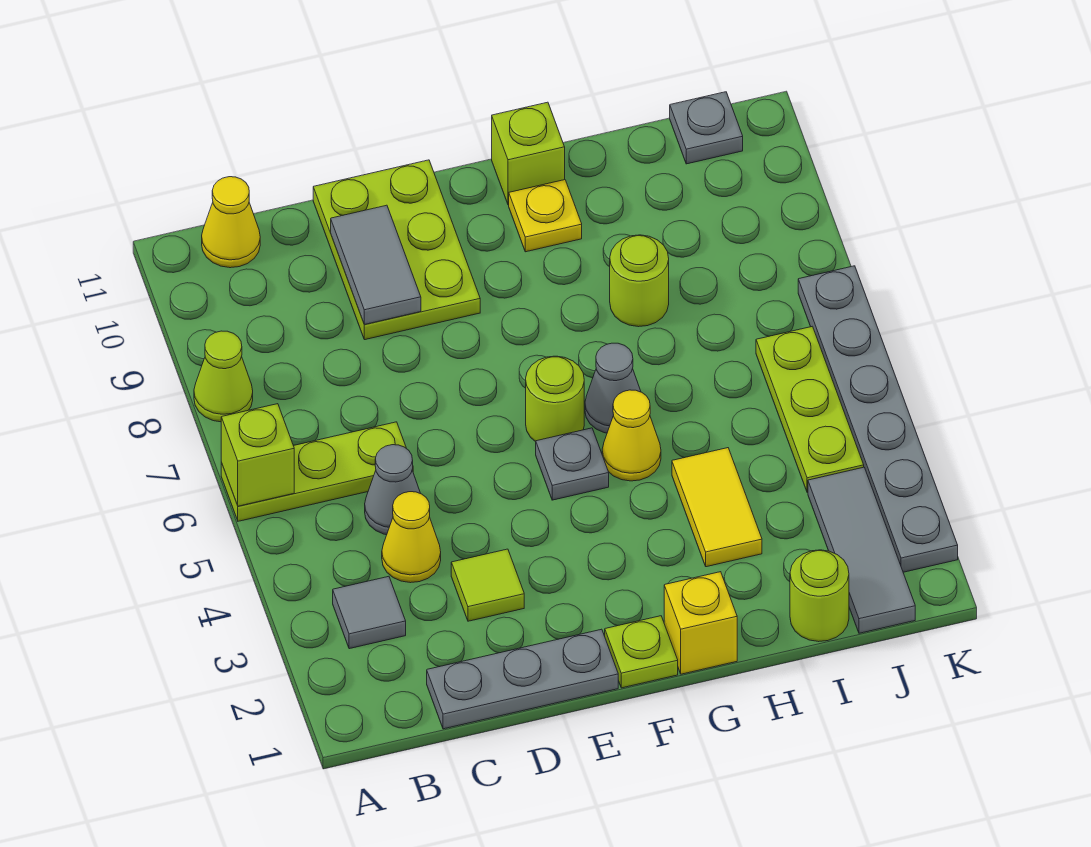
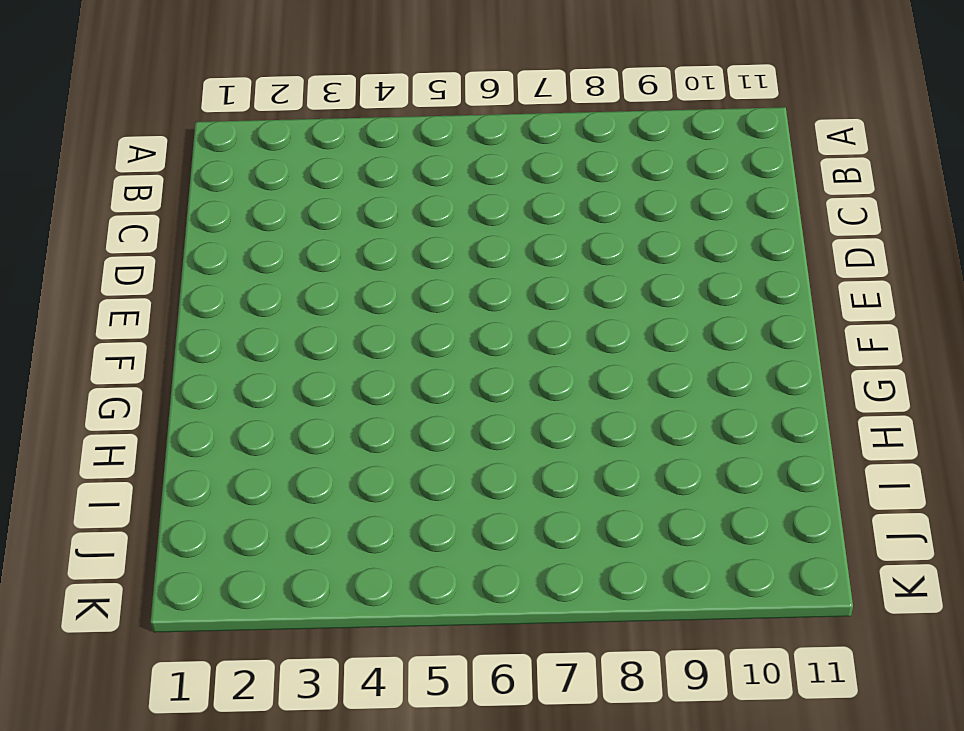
none -> lime 1x3 plate [221,422,413,521]
none -> lime 1x1 cone [194,331,253,422]
none -> grey 1x1 tile [333,576,406,649]

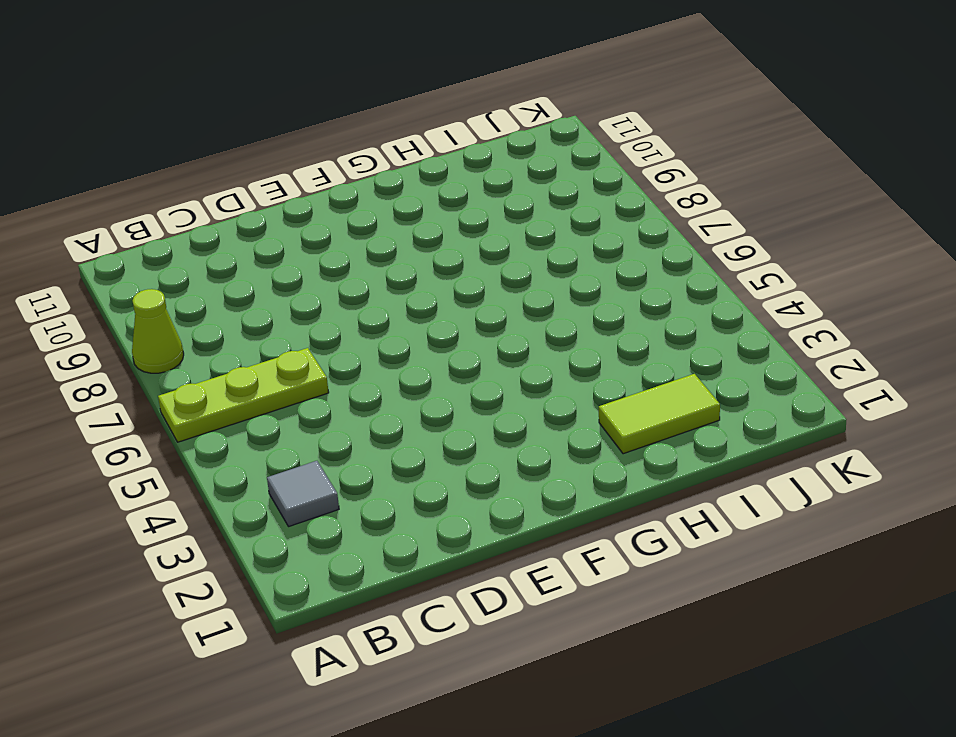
lime 1x2 tile [599,374,720,454] -> none
none -> yellow 1x1 cone [202,177,260,268]
none -> grey 1x3 plate [427,629,618,729]
none -> yellow 1x1 cone [382,492,441,583]

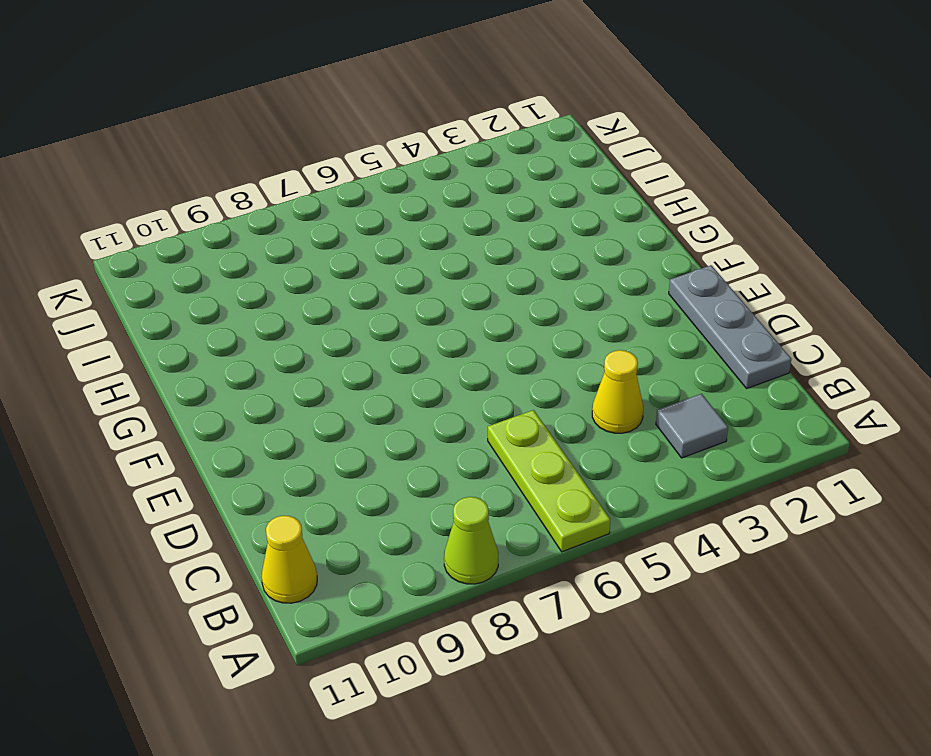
none -> grey 1x1 cone [365,445,421,535]
none -> lime 1x1 tile [451,549,524,621]
none -> lime 2x3 plate [313,160,480,340]

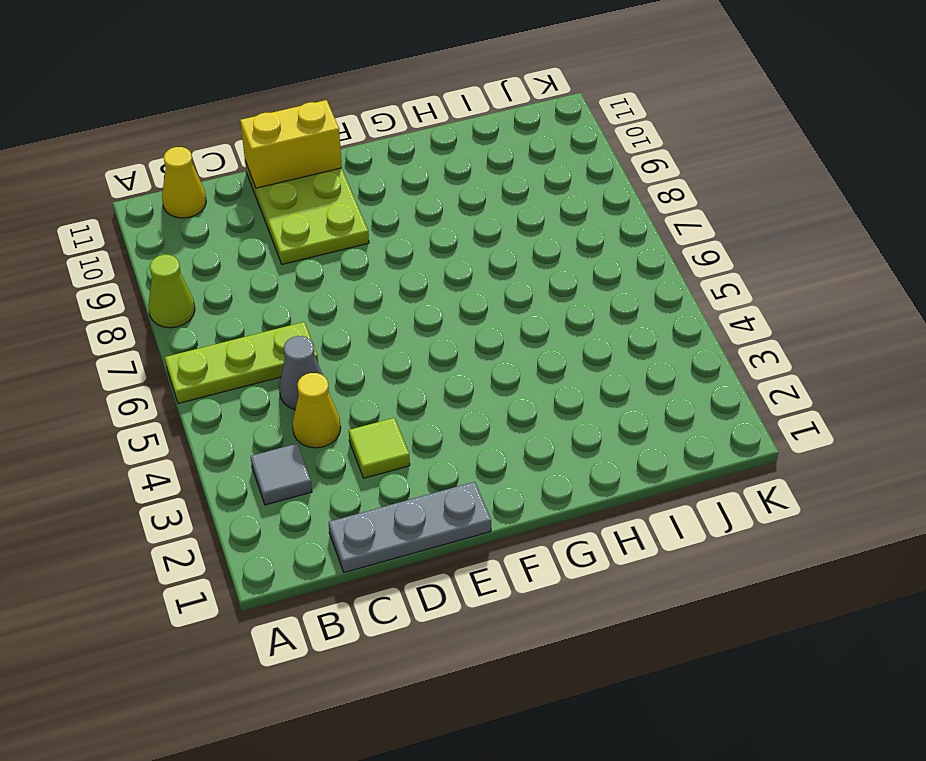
yellow 1x2 brick [240,100,342,188] -> none
none -> lime 1x1 plate [605,616,678,688]
none -> grey 1x1 plate [536,428,609,500]
none -> lime 1x1 round brick [526,356,584,442]

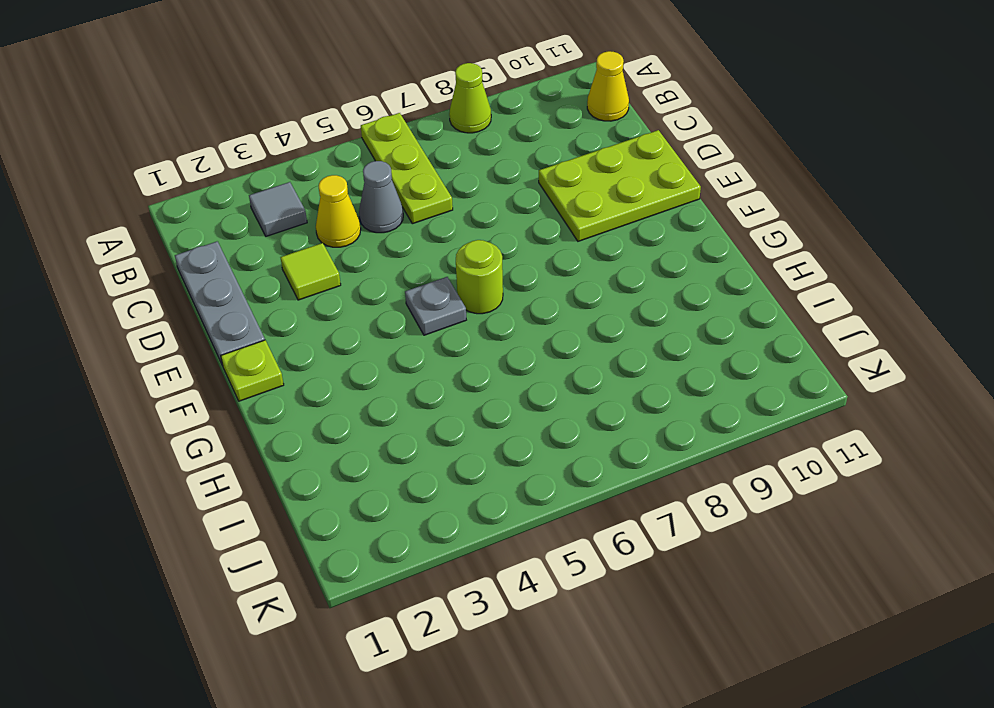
none -> yellow 1x1 brick [664,572,737,674]
none -> yellow 1x1 cone [602,390,661,481]
none -> grey 1x1 cone [585,343,641,433]

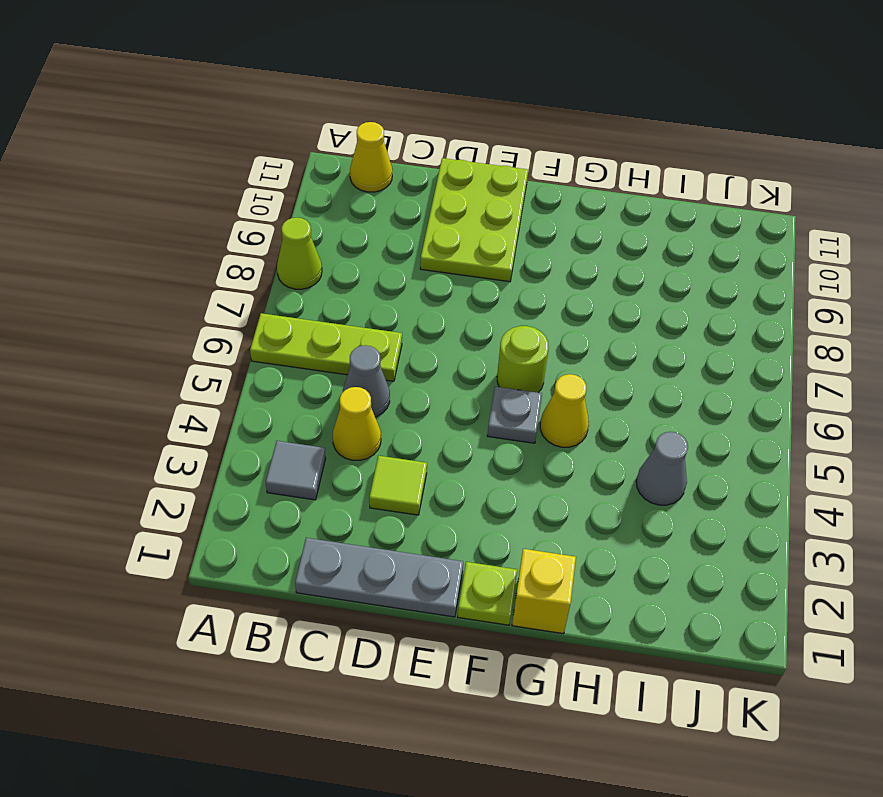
grey 1x1 cone [636,432,688,505] -> grey 1x1 cone moved to [585,343,641,433]
none -> yellow 1x1 plate [509,180,582,252]
none -> lime 1x1 brick [492,102,565,205]
none -> yellow 1x2 tile [672,448,762,567]

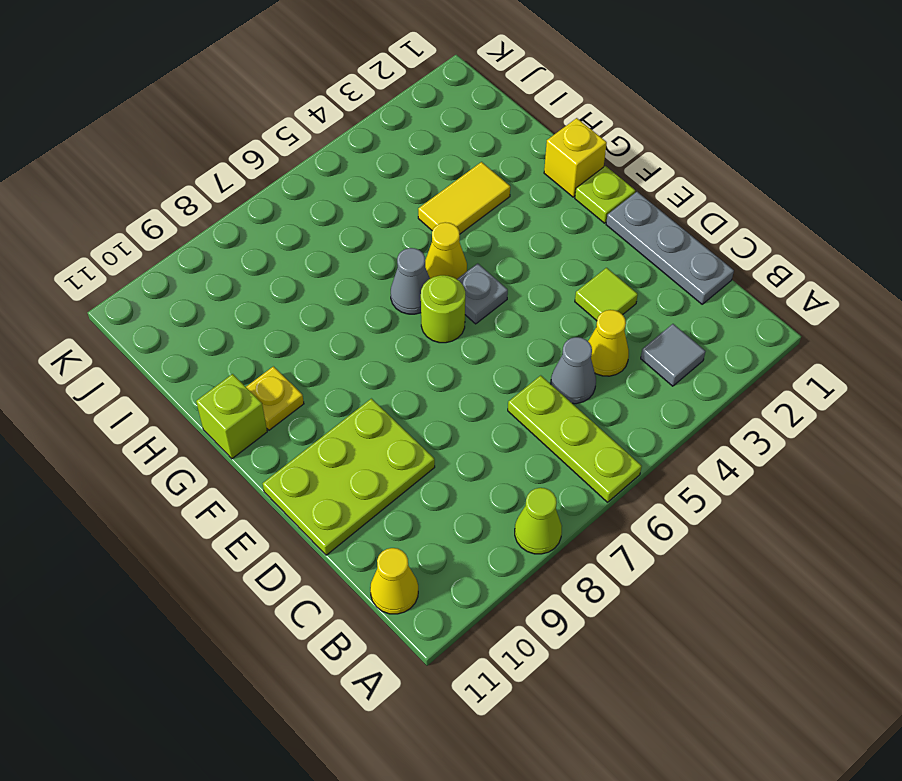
none -> lime 1x1 round brick [610,235,669,327]
none -> lime 1x1 round brick [790,550,849,642]
none -> grey 1x3 tile [808,467,915,633]

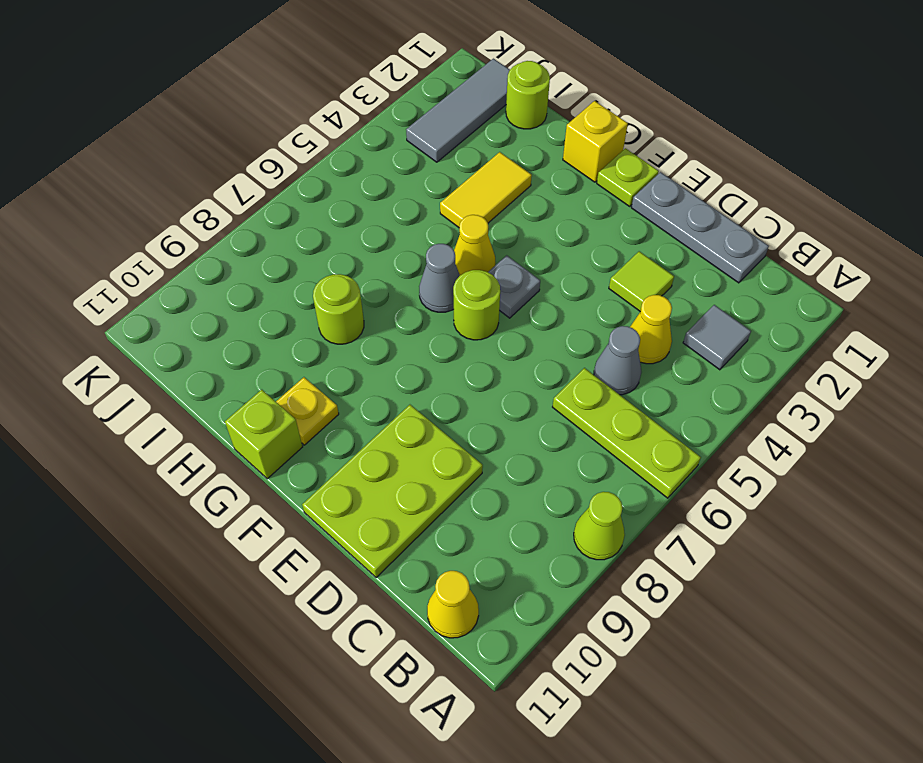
none -> lime 1x3 plate [756,326,864,493]
none -> grey 1x1 plate [670,92,743,164]
none -> grey 1x6 plate [798,266,958,572]

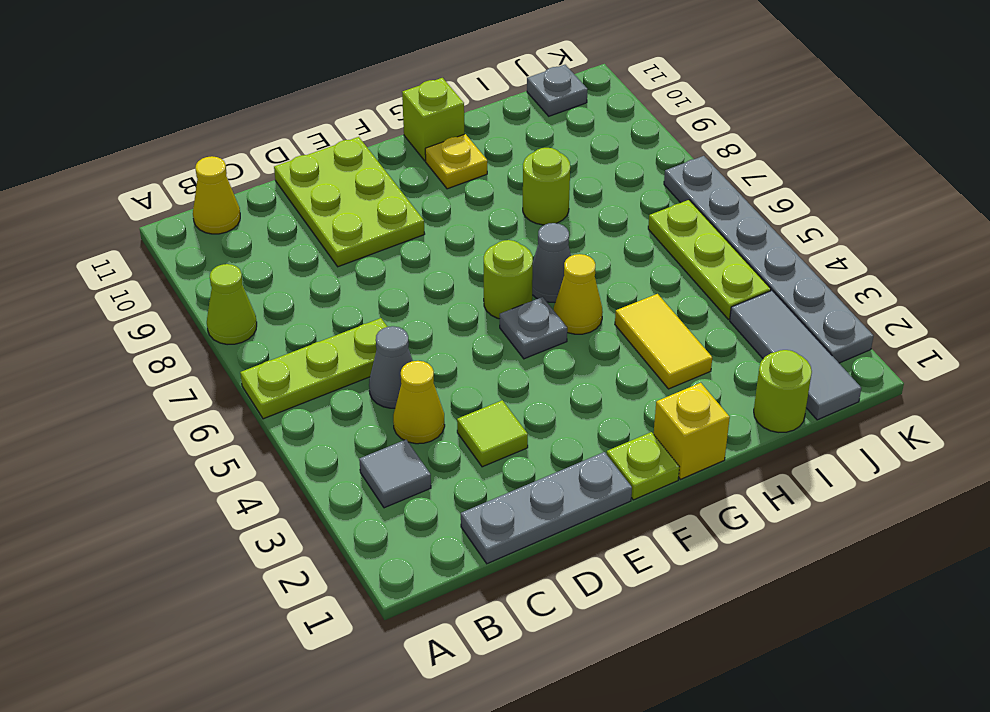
none -> lime 1x1 brick [221,404,294,506]
none -> grey 1x2 tile [331,205,421,324]

